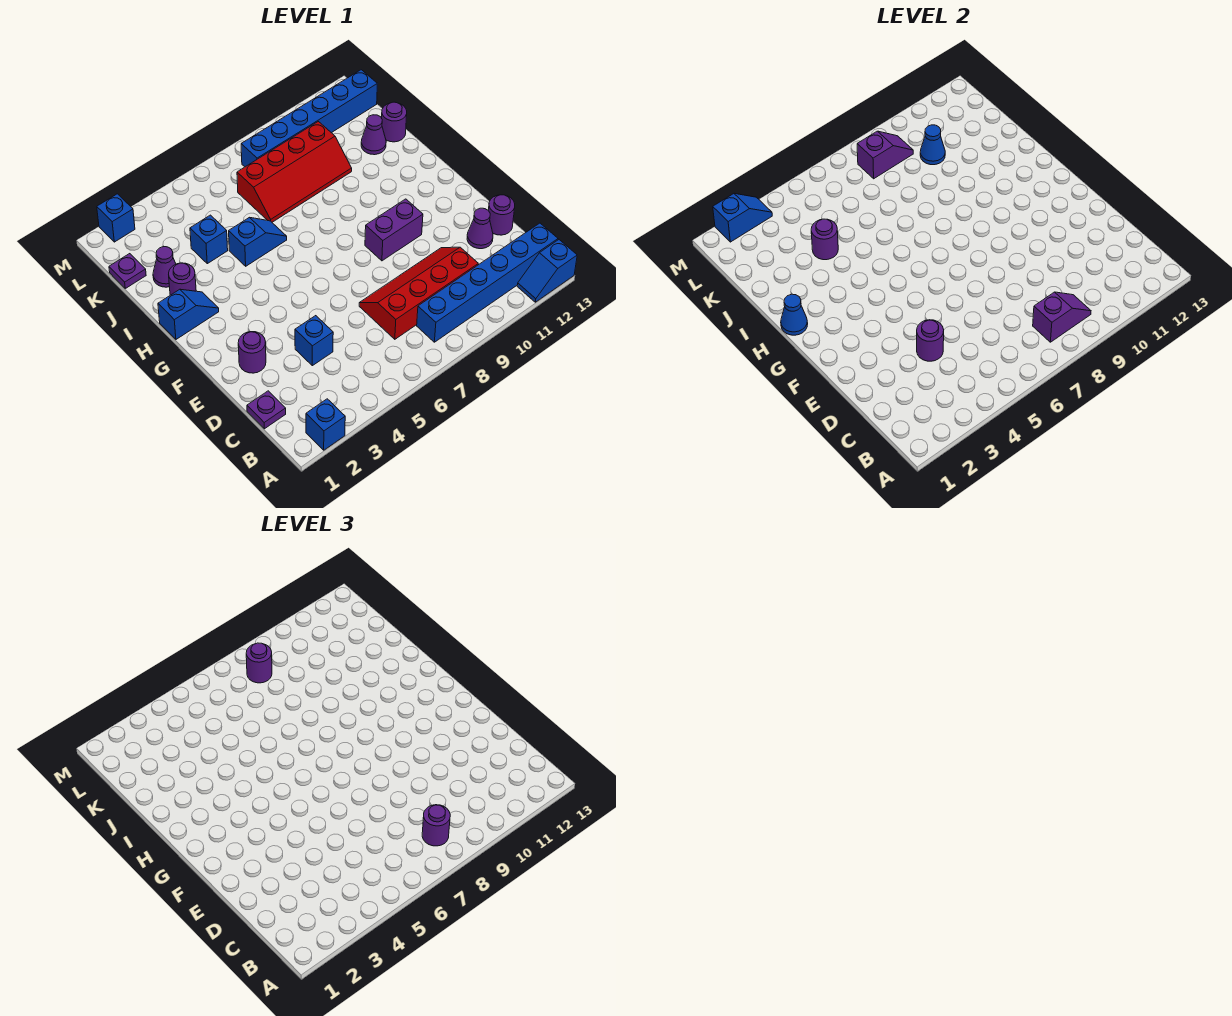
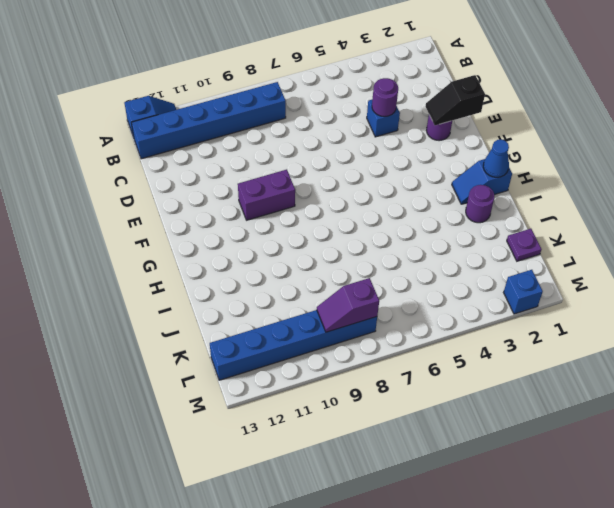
black 1x2 slope [426,75,485,125] -> none
none -> blue 1x1 brick [306,399,345,450]
none -> purple 1x1 plate [247,391,286,429]
none -> red 2x4 slope [359,247,478,339]
none -> purple 1x1 cone [467,208,493,249]

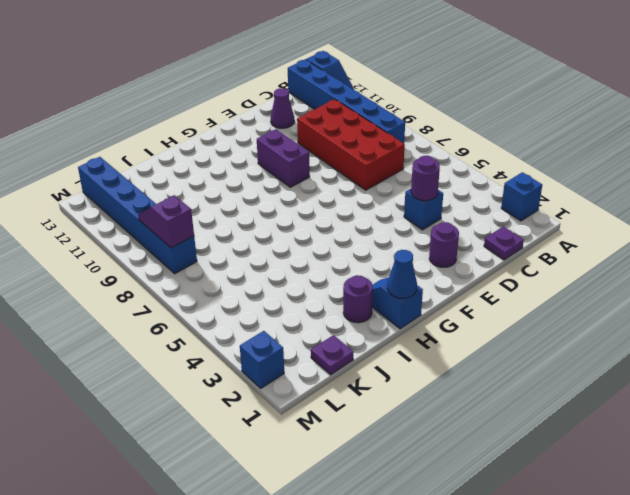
red 2x4 brick [297,99,405,190] -> red 2x4 slope [359,247,478,339]
none -> purple 1x1 round brick [488,195,515,235]
none -> blue 1x2 slope [229,217,287,266]
none -> purple 1x1 cone [153,247,176,287]
none -> blue 1x1 brick [190,215,228,264]

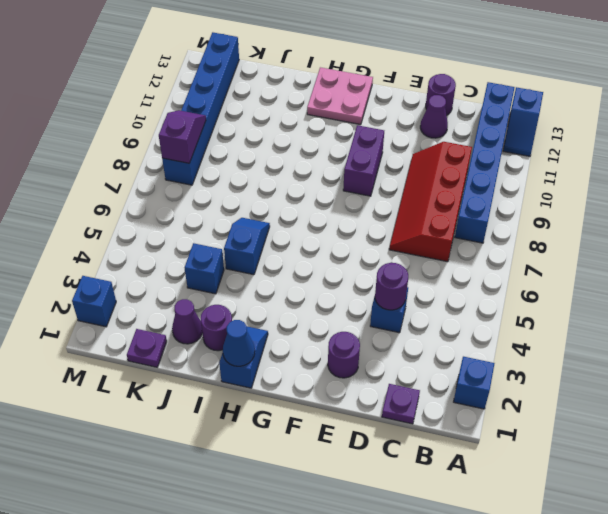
pink 2x2 plate [307,67,373,125] -> none
none -> red 2x4 slope [237,122,352,222]
none -> purple 1x1 cone [361,115,386,155]
none -> purple 1x1 round brick [382,102,407,142]
none -> purple 1x2 slope [1033,292,1091,342]

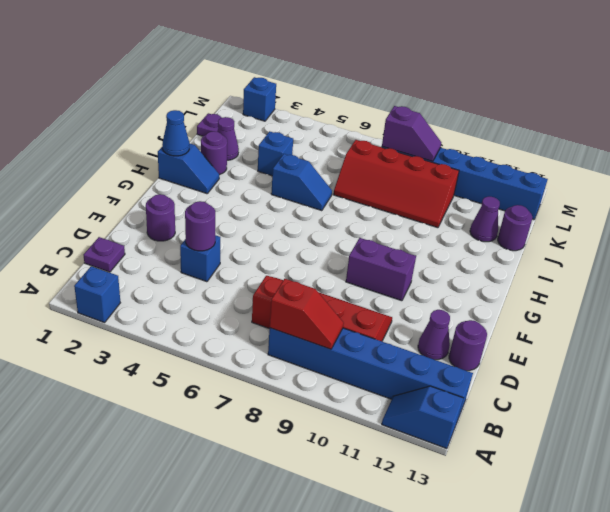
red 1x2 slope [270,279,344,349] -> purple 1x2 slope [1033,292,1091,342]
none -> purple 1x1 round brick [811,219,838,260]
none -> blue 1x1 cone [920,125,945,165]
none -> blue 1x2 slope [713,193,772,242]
none -> purple 1x1 round brick [422,805,450,846]

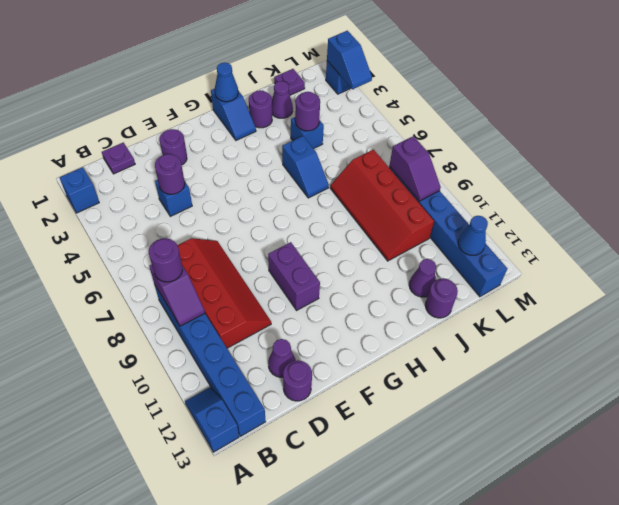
blue 1x1 cone [458,216,488,255] -> blue 1x1 cone moved to [920,125,945,165]
none -> purple 1x1 round brick [246,643,272,683]

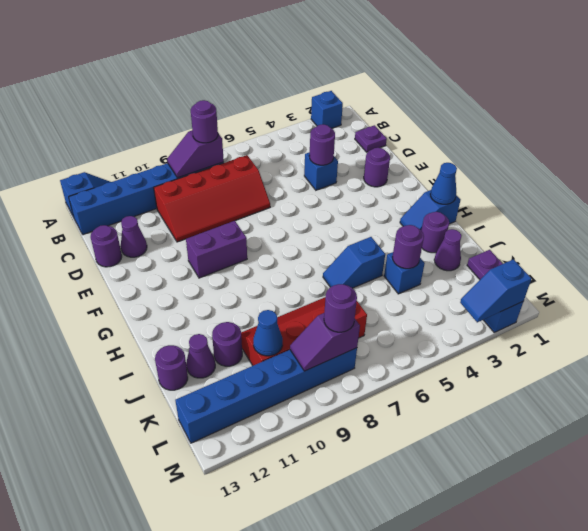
purple 1x1 round brick [212,322,242,366] -> none

